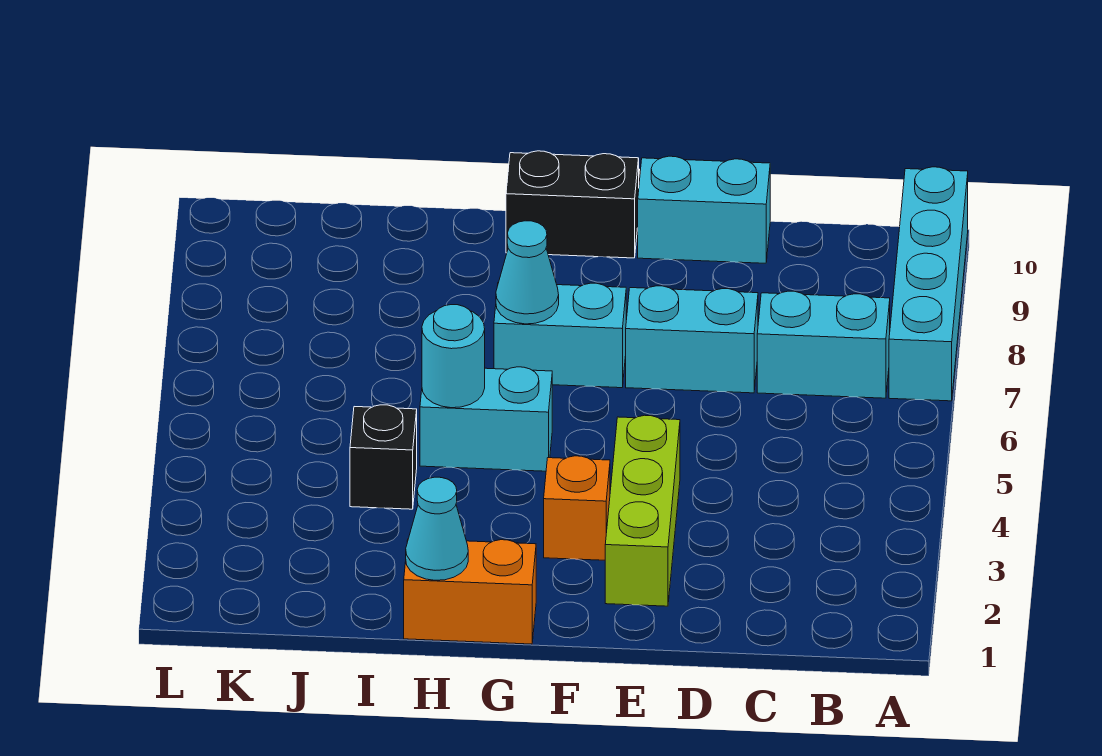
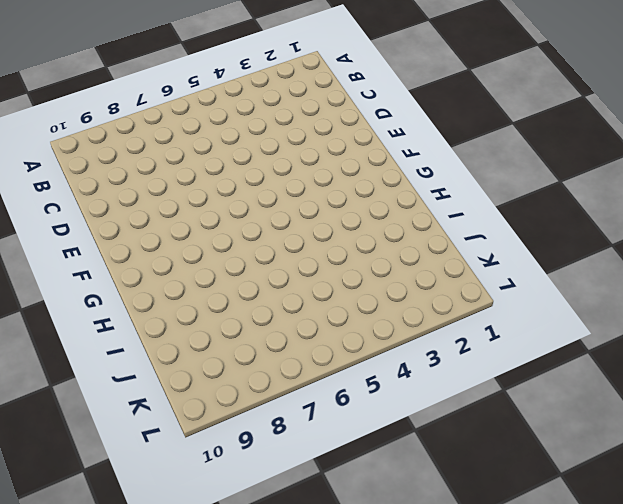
none -> cyan 1x4 brick [889,167,968,401]
none -> cyan 1x2 brick [757,291,890,398]
none -> cyan 1x2 brick [626,286,758,393]

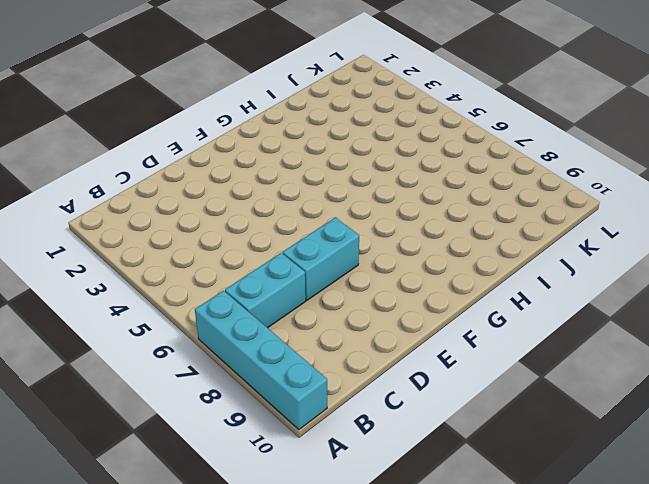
none -> cyan 1x2 brick [638,156,770,263]
none -> lime 1x3 brick [605,415,680,606]
none -> orange 1x1 brick [544,456,610,560]

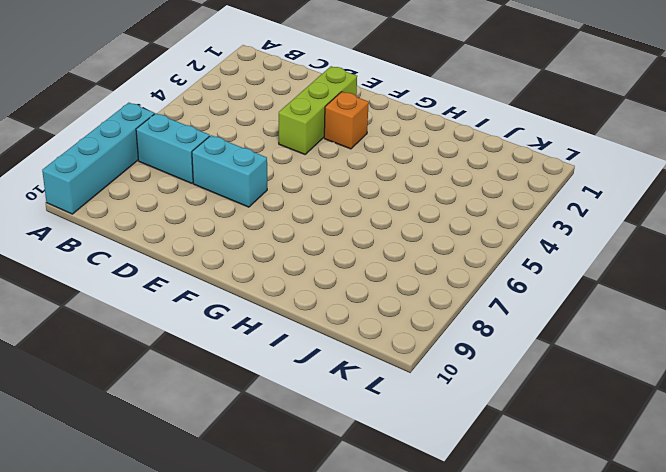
none -> cyan 1x2 brick [638,156,770,263]
none -> cyan 1x2 brick [494,282,626,388]
none -> black 1x2 brick [506,151,639,258]

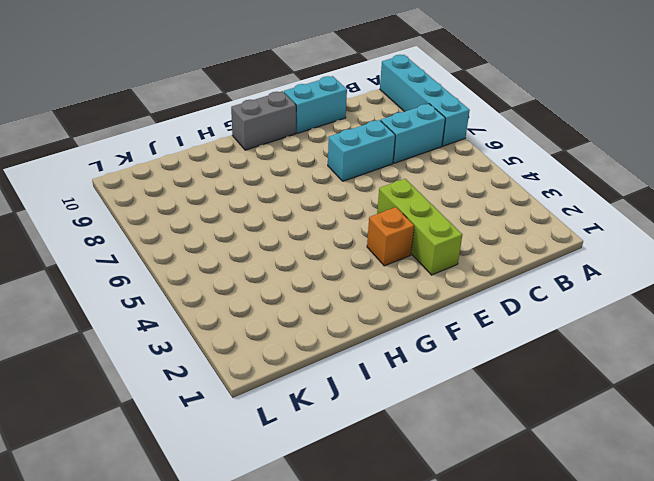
grey 1x2 brick [231,91,296,150] -> black 1x2 brick [506,151,639,258]
none -> cyan 1x2 brick [494,282,626,388]
none -> orange 1x2 brick [404,540,536,644]
none -> cyan 1x2 brick [420,367,552,471]

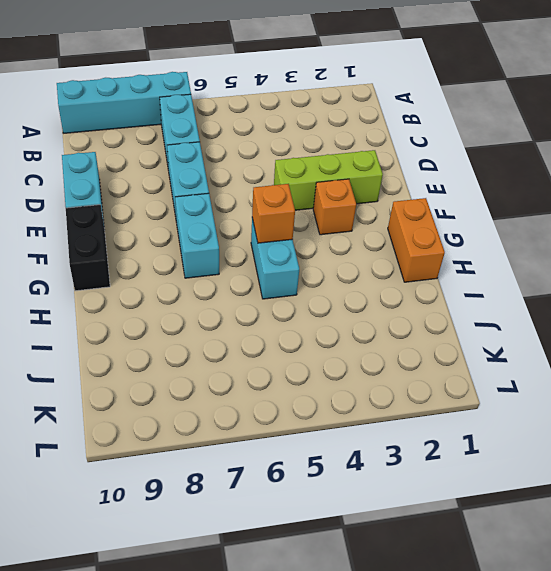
orange 1x1 brick [252,184,295,243] -> none
none -> black 1x1 brick [350,405,417,509]
none -> cyan 1x1 cone [496,221,559,324]
none -> cyan 1x1 cone [406,477,468,580]

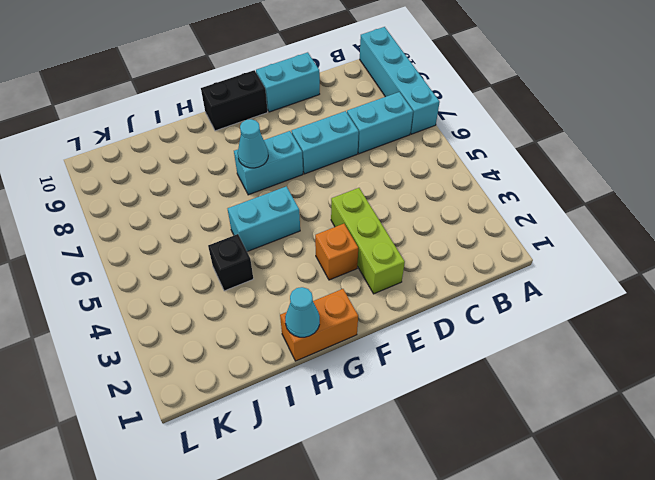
none -> cyan 1x1 round brick [422,305,485,408]

